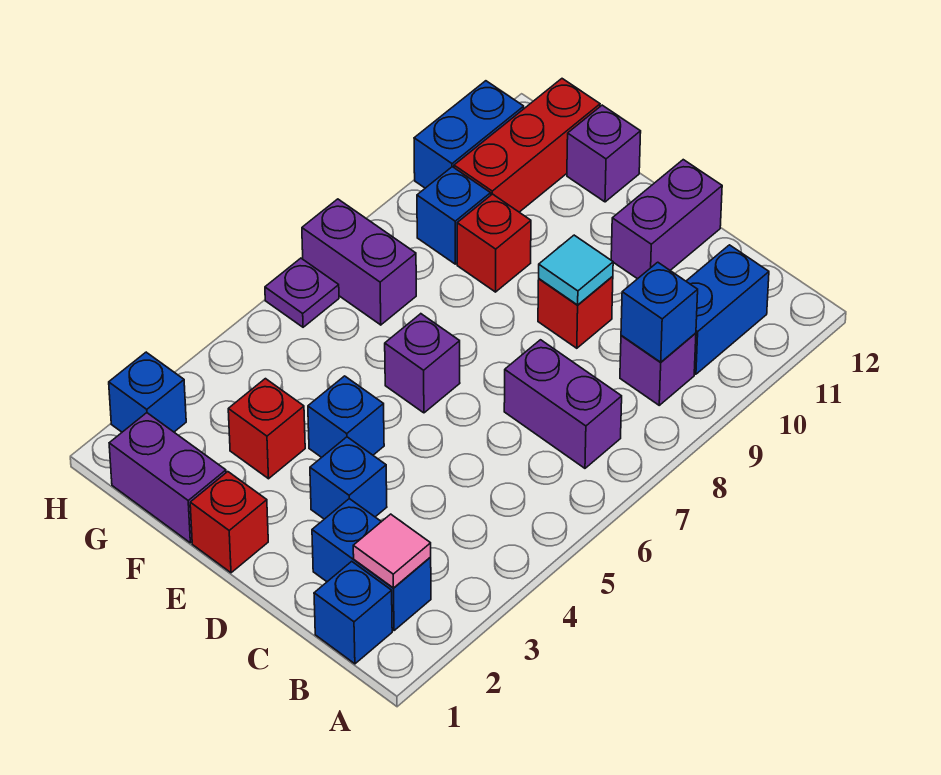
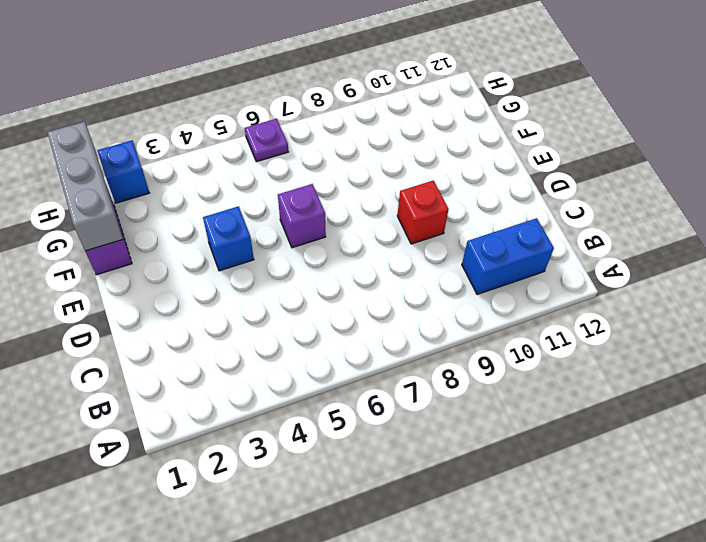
grey 1x3 brick [47,122,123,251] -> none
none -> blue 1x1 brick [314,561,392,664]
none -> blue 1x2 brick [312,499,431,631]
none -> purple 1x2 brick [504,340,622,468]

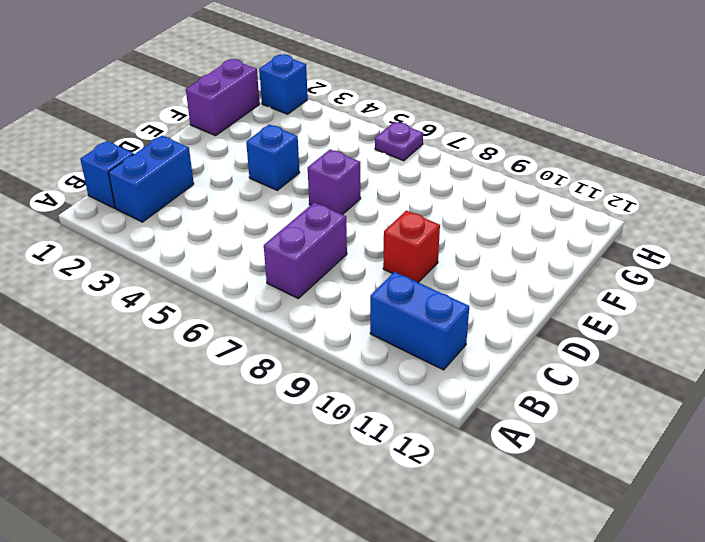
none -> purple 1x1 brick [620,333,696,405]
none -> blue 1x1 brick [310,437,387,519]
none -> purple 1x2 brick [611,160,722,279]

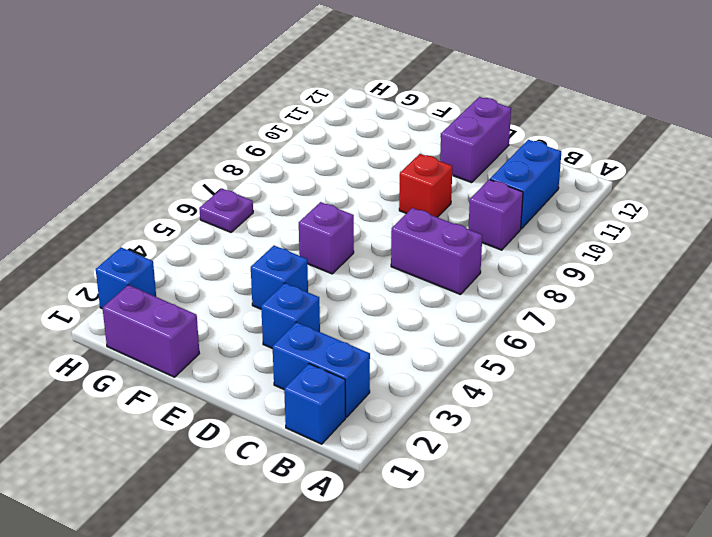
none -> red 1x1 brick [190,472,268,573]
none -> red 1x1 brick [228,379,305,479]
none -> red 1x1 brick [457,194,531,292]

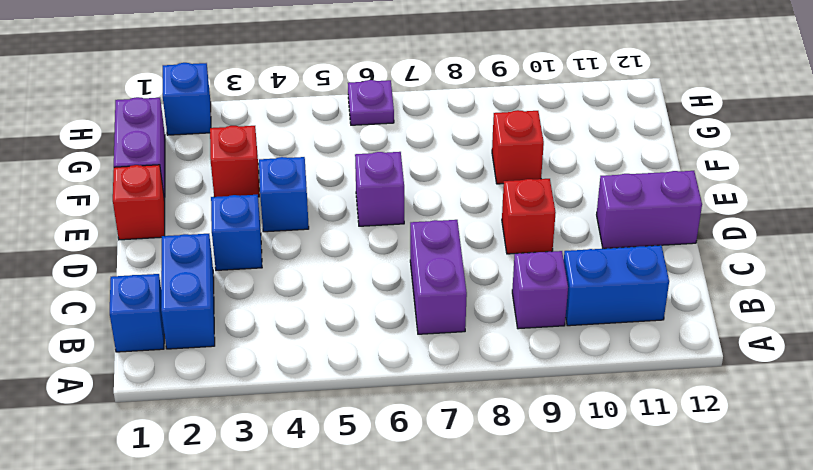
none -> purple 1x1 brick [567,105,641,202]
none -> purple 1x2 brick [302,199,416,325]
none -> blue 1x1 brick [417,167,491,264]

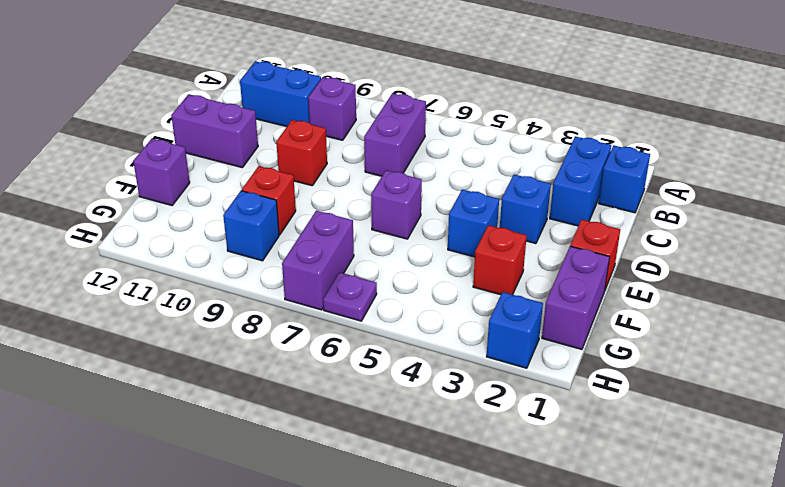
none -> red 1x3 brick [454,79,600,212]
none -> blue 1x2 brick [414,81,524,188]
none -> pink 1x1 tile [353,514,431,588]

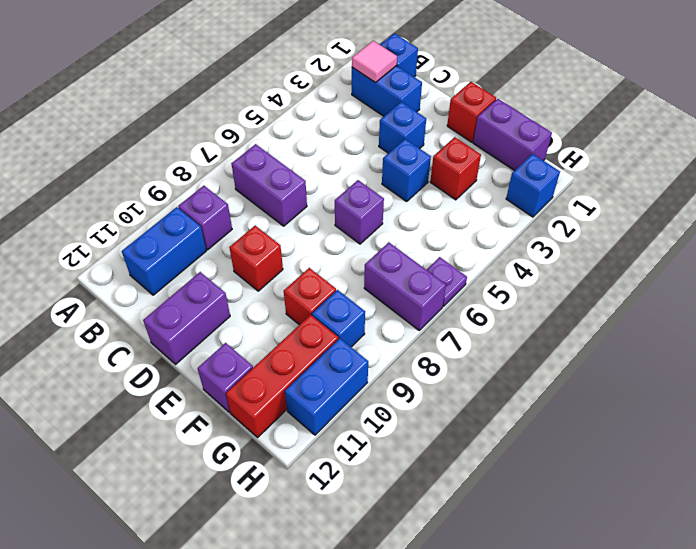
none -> blue 1x1 brick [621,262,698,362]
none -> cyan 1x1 tile [539,235,613,305]

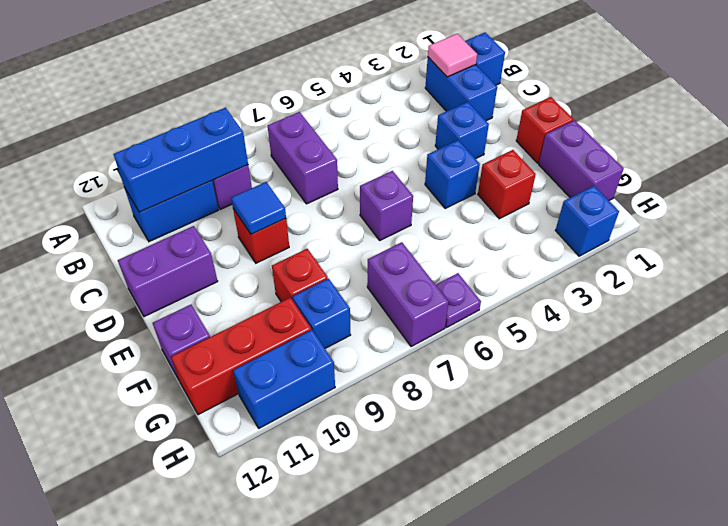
blue 1x3 brick [113,108,248,212] -> blue 1x1 brick [621,262,698,362]
blue 1x1 tile [231,182,286,234] -> cyan 1x1 tile [539,235,613,305]

